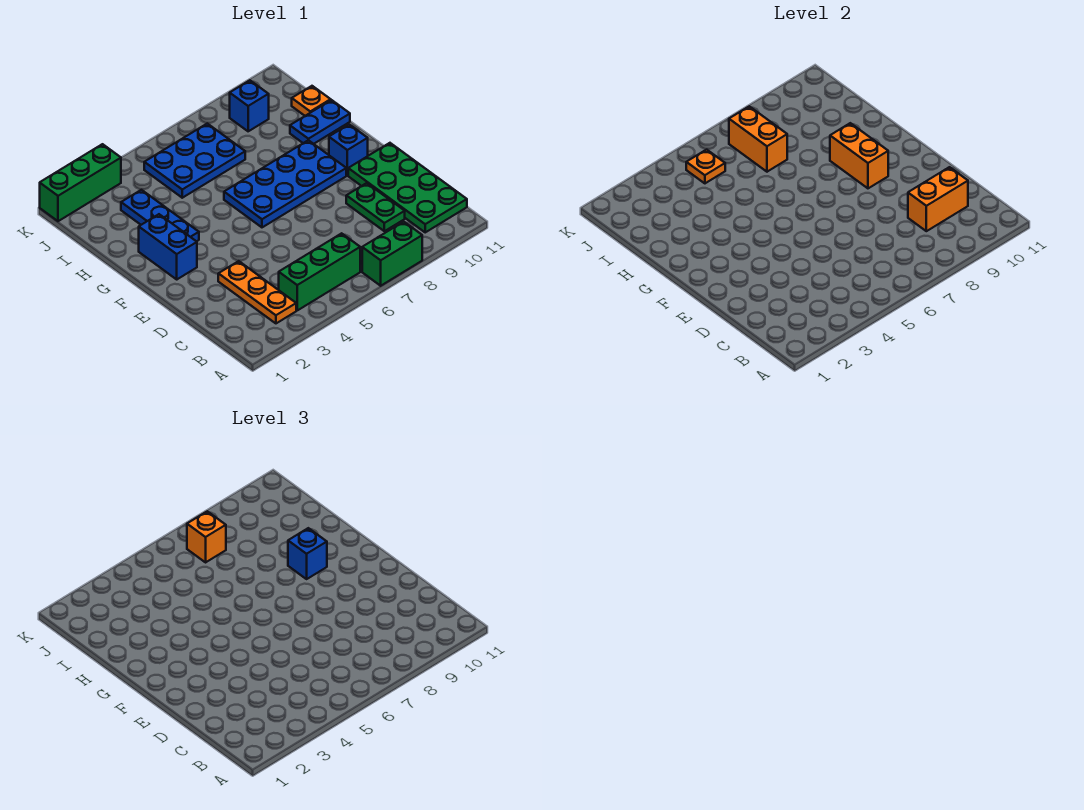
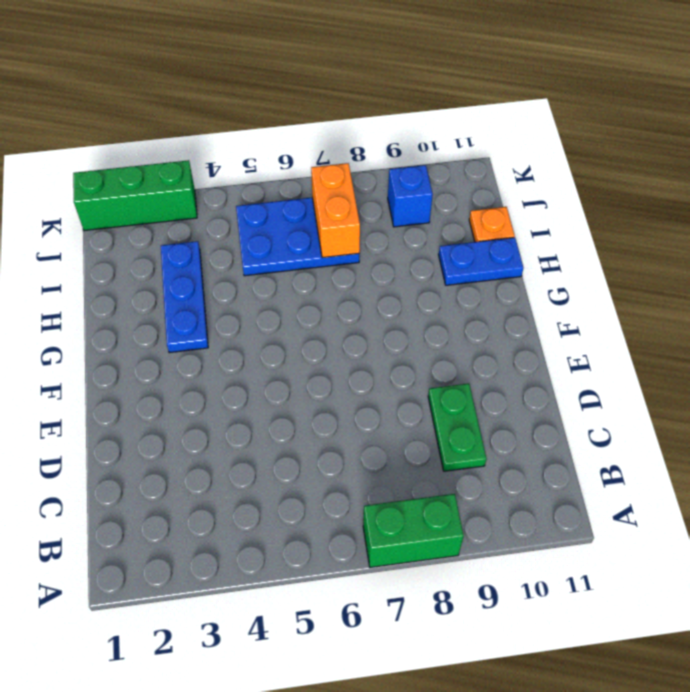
none -> orange 1x3 plate [218,261,296,323]
none -> green 1x3 brick [279,233,360,310]
none -> green 2x4 plate [348,143,467,232]

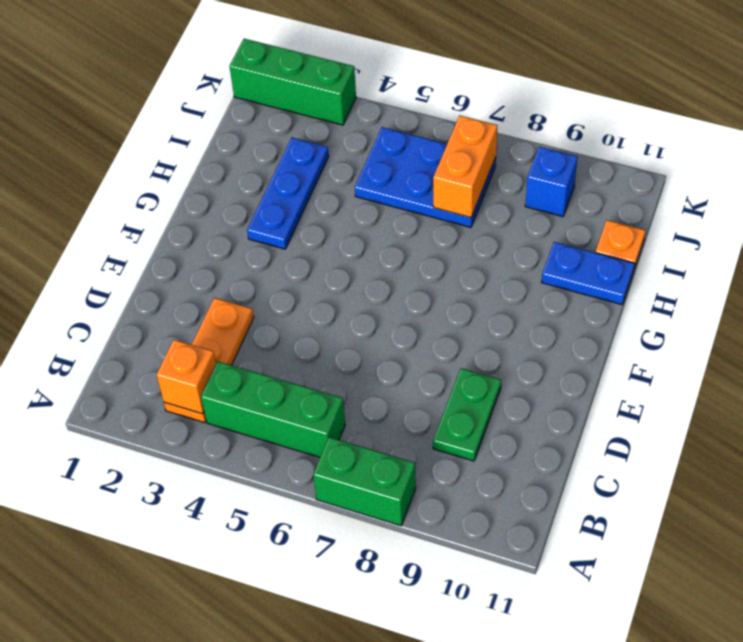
orange 1x1 brick [157,340,216,414] -> orange 1x1 brick moved to [187,511,226,562]
none -> green 2x4 plate [348,143,467,232]
none -> blue 1x2 brick [139,214,197,279]
none -> blue 2x4 plate [224,140,346,227]

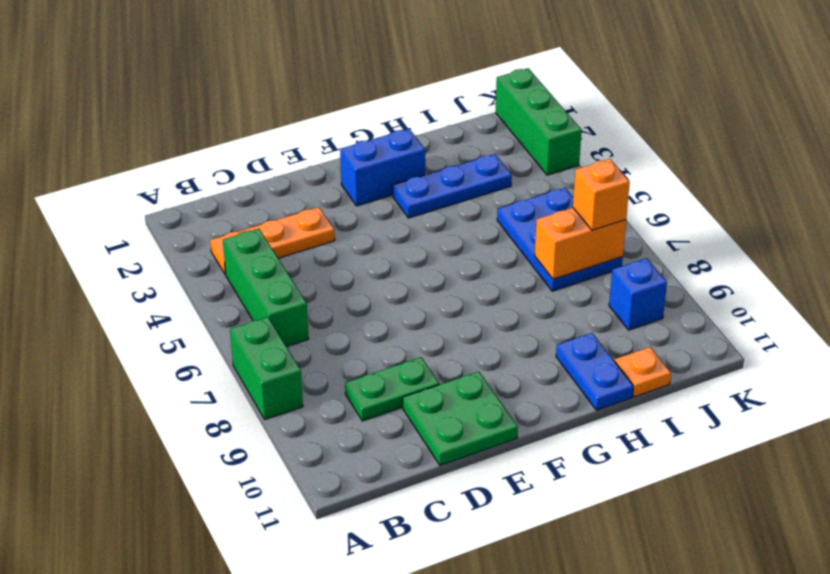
green 2x2 plate [403,371,518,466] -> green 2x4 plate [348,143,467,232]
none -> blue 2x4 plate [224,140,346,227]
none -> blue 1x1 brick [329,124,368,175]
none -> orange 1x2 brick [908,167,968,231]

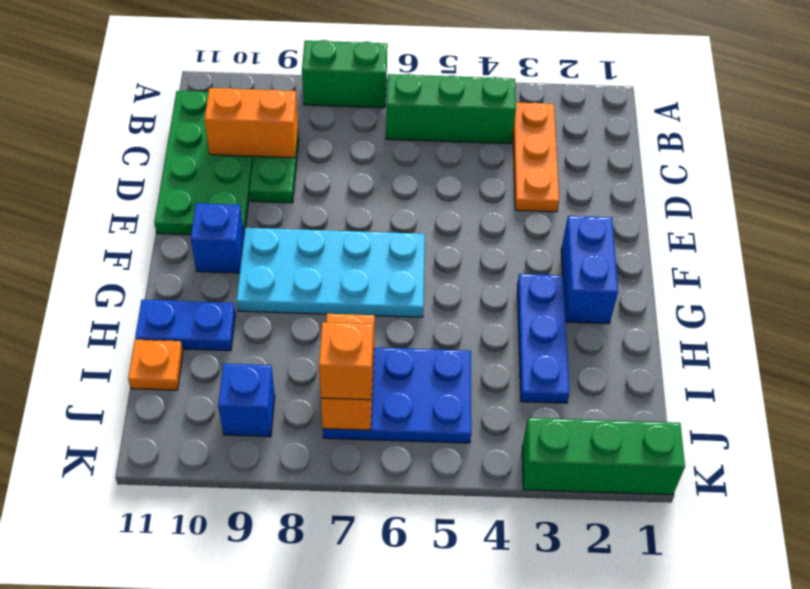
cyan 2x4 plate [237,228,425,317] -> blue 2x4 plate [224,140,346,227]
none -> orange 1x2 brick [830,123,888,188]
none -> orange 1x1 plate [686,150,725,183]
none -> blue 1x1 brick [288,528,327,579]

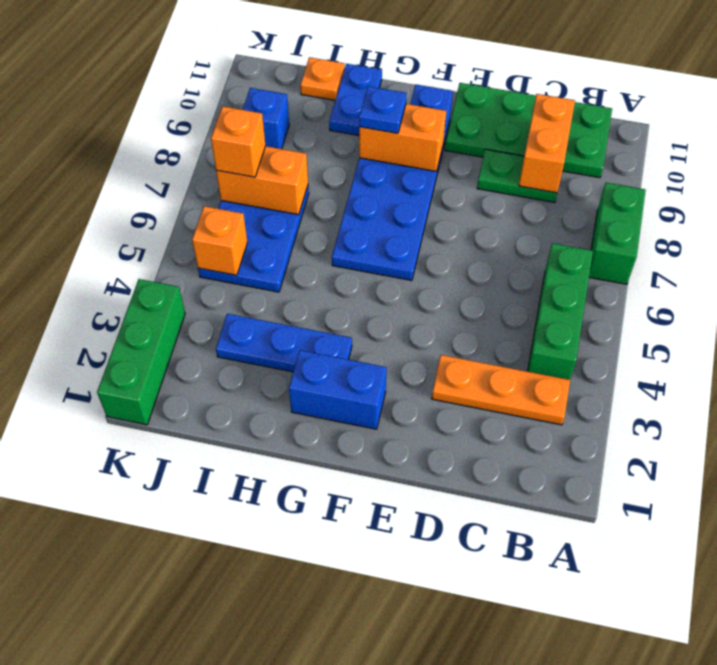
blue 1x1 plate [359,86,407,133] -> blue 1x1 brick [288,528,327,579]
orange 1x1 brick [192,206,248,275] -> orange 1x1 plate [686,150,725,183]

